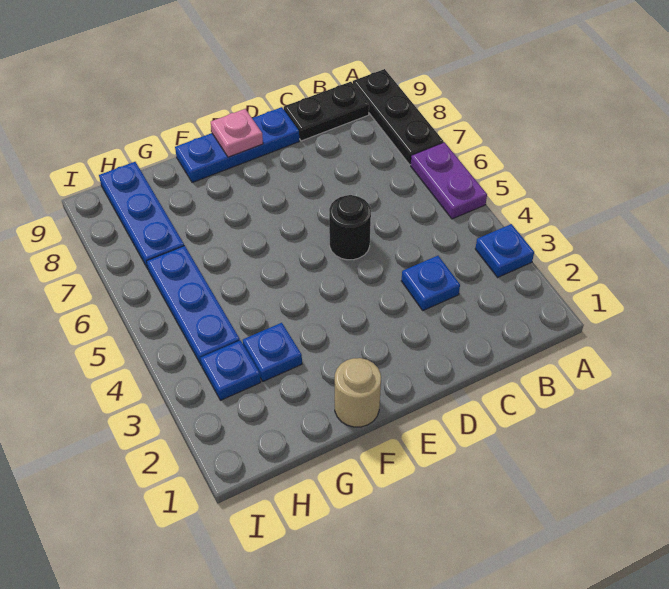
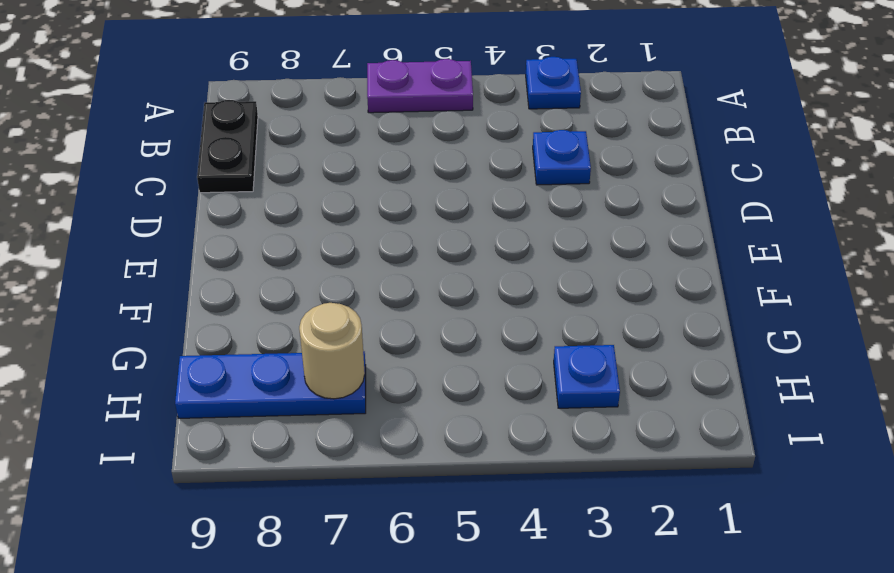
tan 1x1 round brick [299,303,365,399] -> tan 1x1 round brick moved to [335,358,381,427]
none -> black 1x3 plate [353,69,444,165]
none -> black 1x1 round brick [329,195,371,260]
none -> blue 1x3 plate [175,107,299,183]

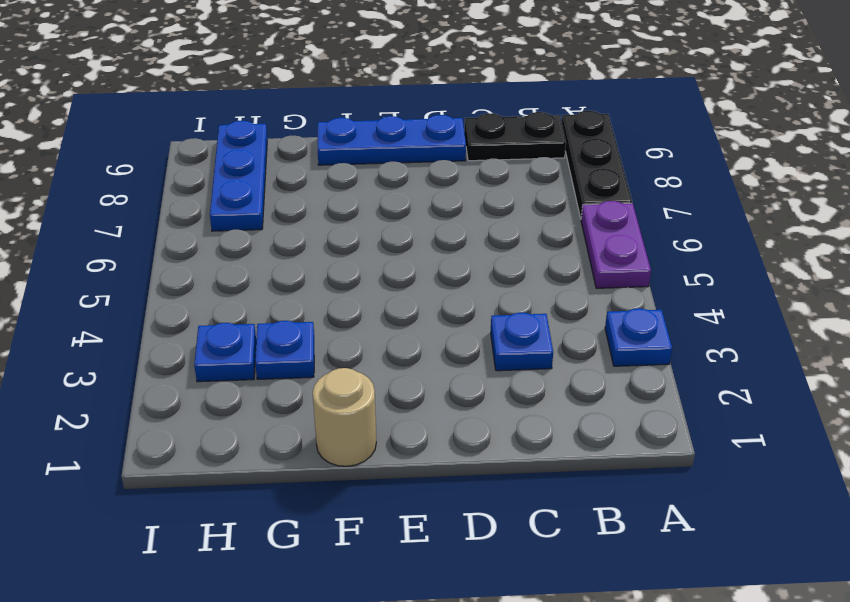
none -> black 1x1 round brick [329,195,371,260]
none -> blue 1x3 plate [147,246,240,366]
none -> pink 1x1 plate [211,109,263,157]

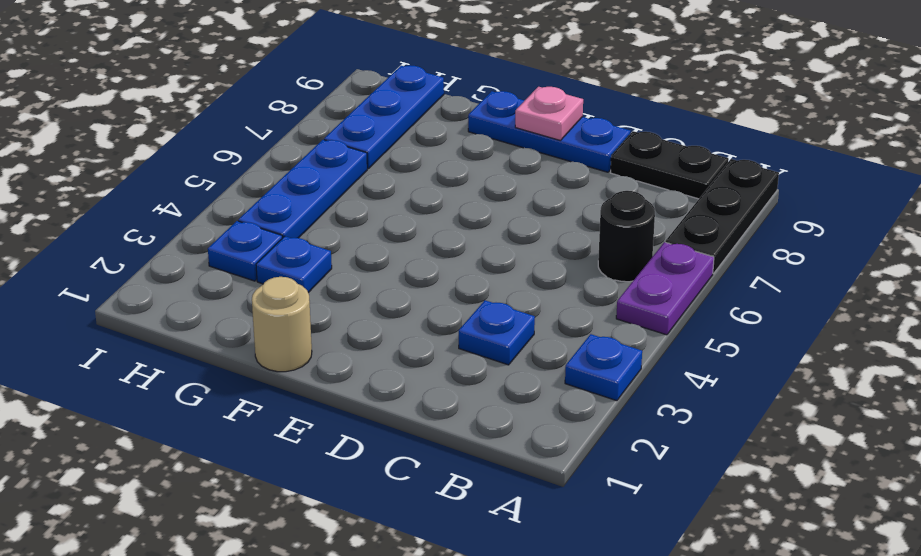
black 1x1 round brick [598,191,655,282] -> black 1x1 round brick moved to [329,195,371,260]

